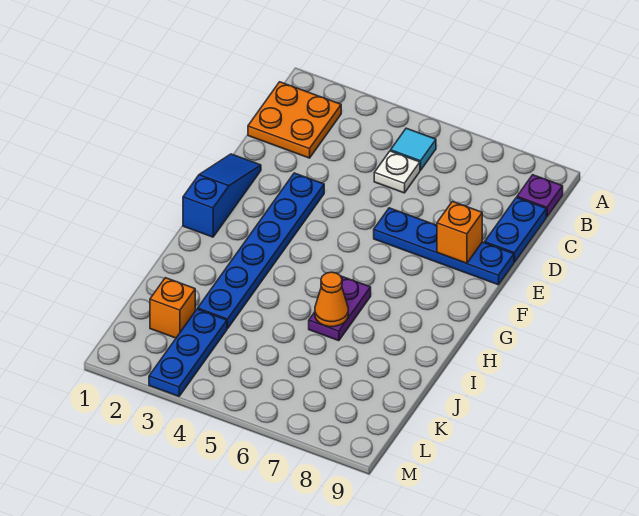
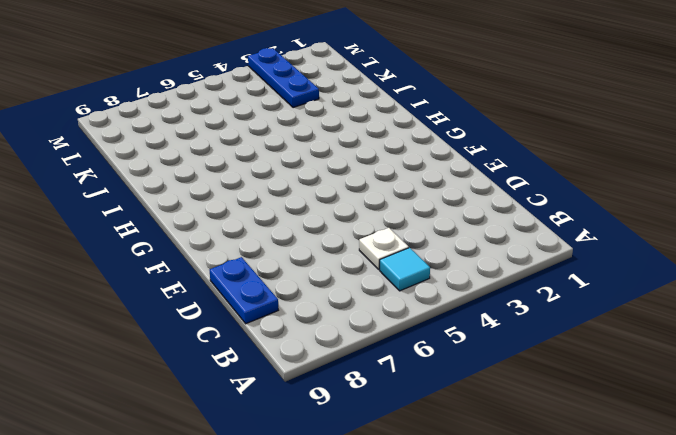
none -> orange 2x2 plate [248,82,341,158]
none -> purple 1x1 plate [517,175,563,217]
none -> blue 1x3 slope [183,154,261,237]

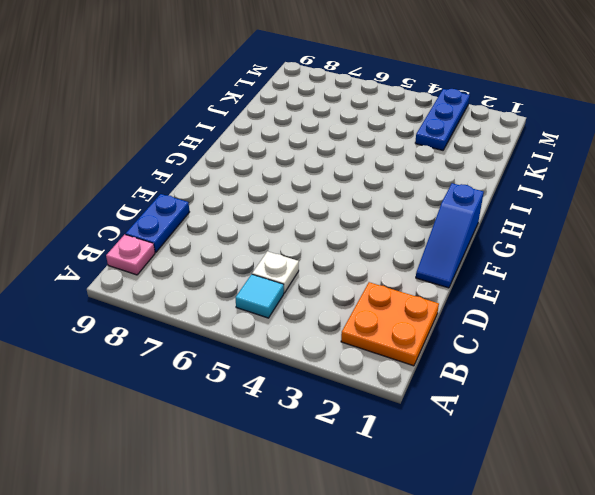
pink 1x1 plate [106,235,155,275] -> purple 1x1 plate [517,175,563,217]
none -> blue 1x6 plate [198,173,324,328]
none -> blue 1x4 plate [374,208,514,285]
none -> purple 1x2 plate [309,276,371,341]

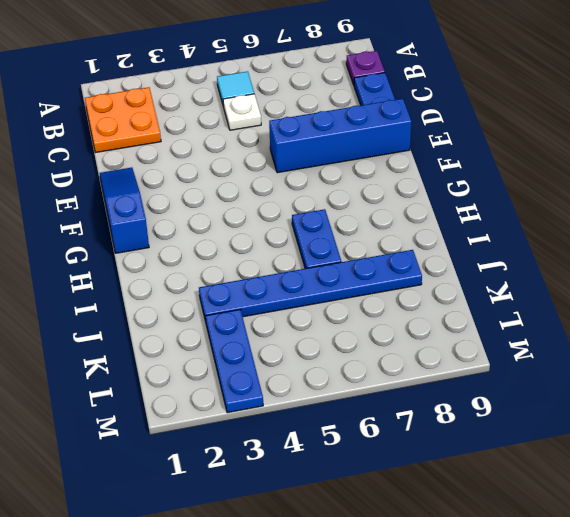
blue 1x4 brick [269,99,411,173] -> blue 1x4 plate [374,208,514,285]
blue 1x2 plate [292,209,341,269] -> purple 1x2 plate [309,276,371,341]
blue 1x6 plate [199,250,422,321] -> blue 1x6 plate turned to [198,173,324,328]
none -> orange 1x1 brick [150,278,195,338]
none -> orange 1x1 brick [437,202,482,263]
none -> orange 1x1 cone [315,272,348,327]

